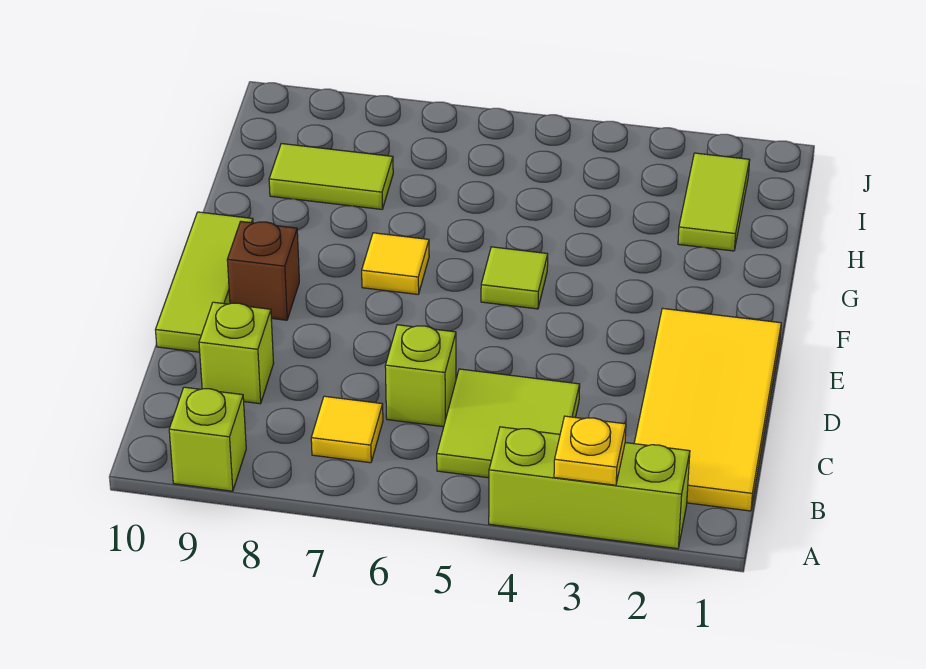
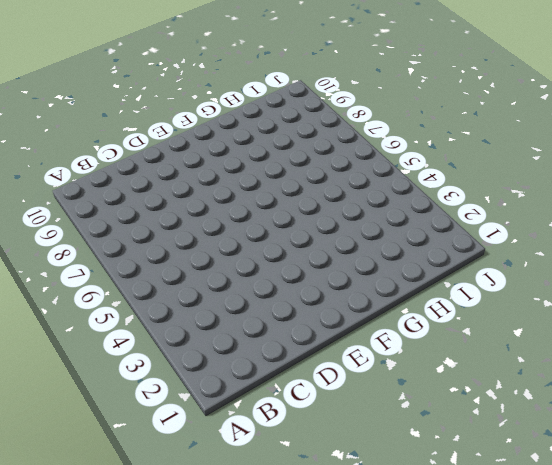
none -> lime 1x3 brick [489,427,690,549]
none -> lime 1x1 brick [169,387,246,491]
none -> yellow 2x4 tile [634,308,781,511]

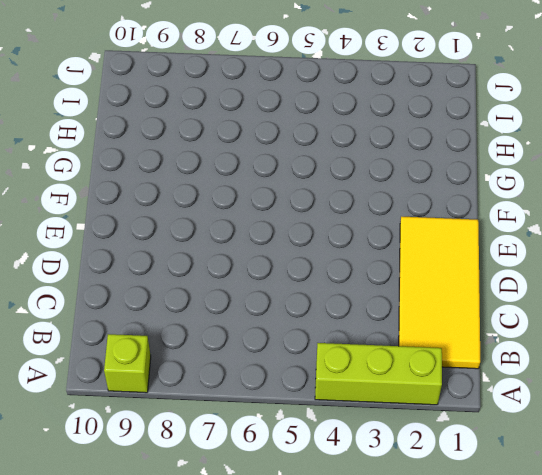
none -> lime 2x2 tile [437,369,580,478]
none -> yellow 1x1 tile [311,396,383,463]
none -> lime 1x1 brick [385,325,456,427]

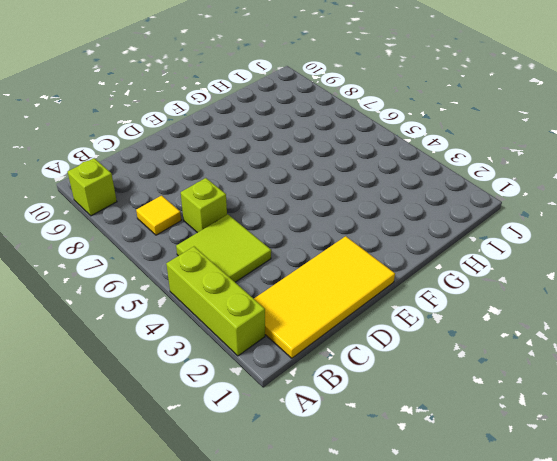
none -> lime 1x1 brick [199,302,274,404]
none -> lime 1x3 tile [156,212,253,352]
none -> brown 1x1 brick [227,221,299,320]

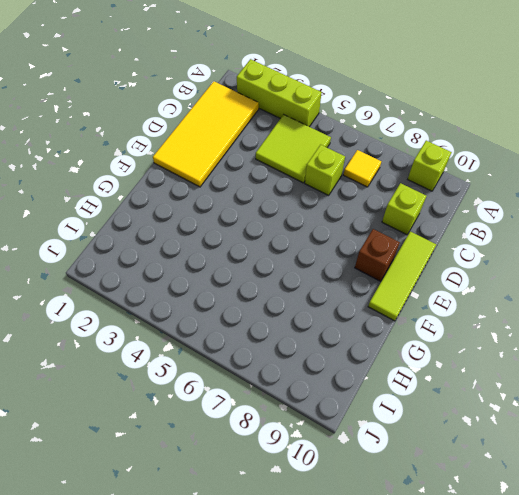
none -> lime 1x1 tile [481,247,548,309]
none -> yellow 1x1 tile [362,233,429,294]
none -> lime 1x2 tile [678,153,750,251]

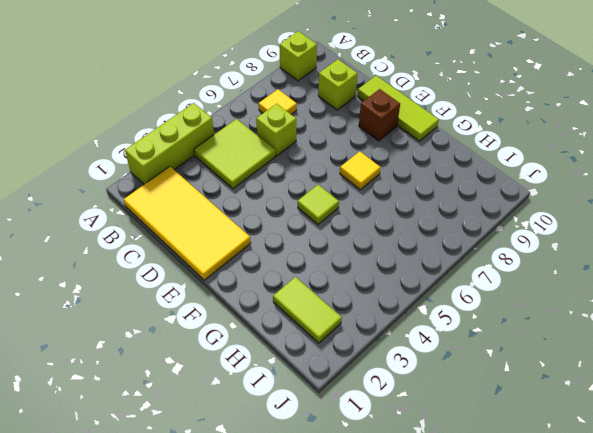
none -> lime 1x2 tile [269,144,393,209]
none -> yellow 1x1 plate [554,416,626,485]

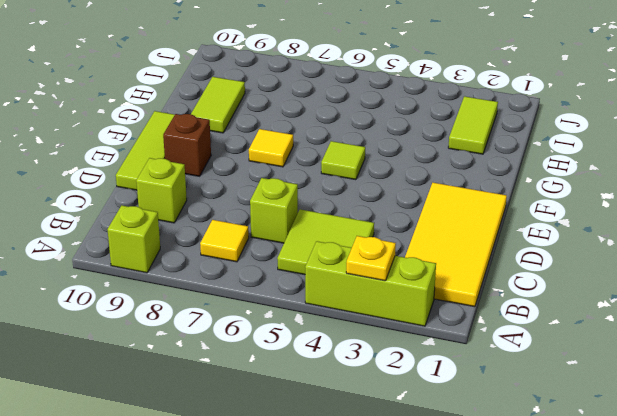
lime 1x2 tile [191,77,245,133] -> lime 1x2 tile turned to [269,144,393,209]

